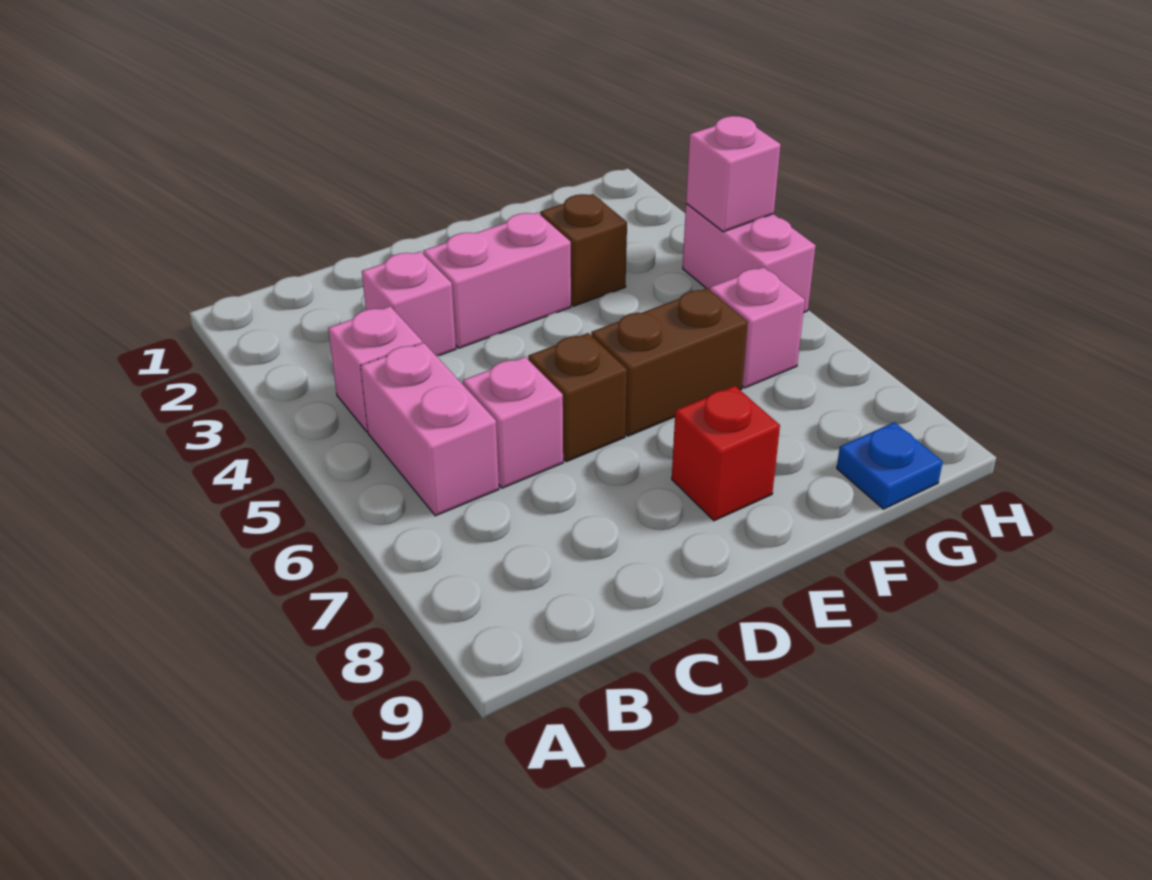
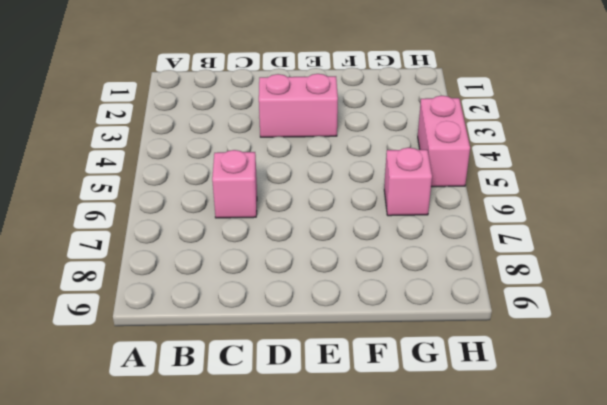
none -> pink 1x1 brick [328,306,422,432]
none -> pink 1x2 brick [361,343,499,516]
none -> pink 1x1 brick [362,251,456,356]

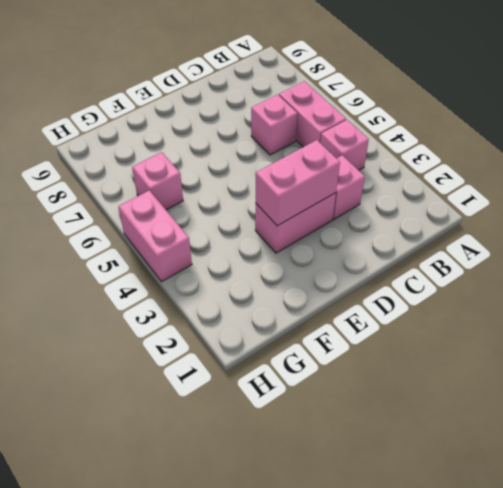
pink 1x2 brick [256,140,340,226] -> none
none -> brown 1x1 brick [528,333,627,462]
none -> brown 1x2 brick [591,288,748,436]
none -> red 1x1 brick [672,386,780,521]

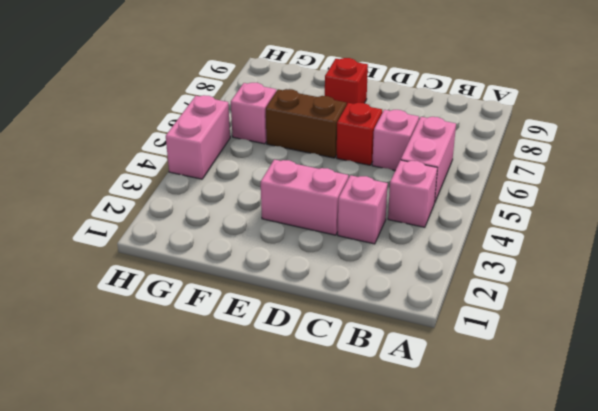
red 1x1 brick [337,103,382,165] -> brown 1x1 brick [528,333,627,462]
none -> brown 1x1 brick [540,194,627,306]
none -> blue 1x1 plate [837,422,943,509]
none -> pink 1x1 brick [686,116,781,232]

